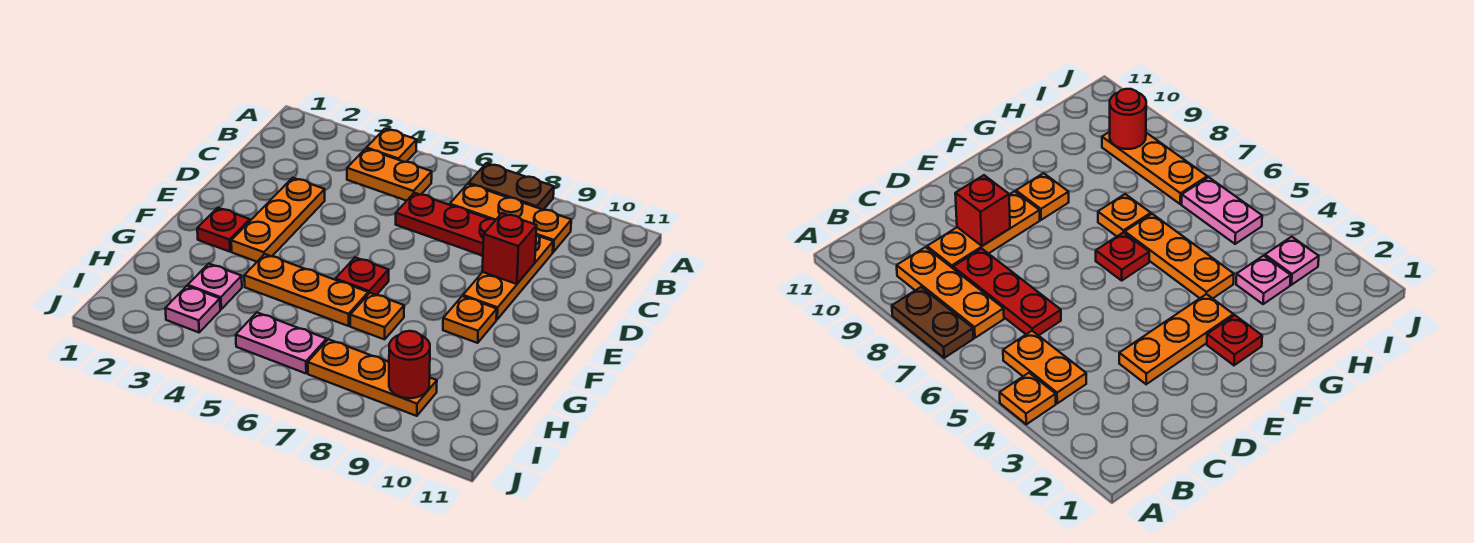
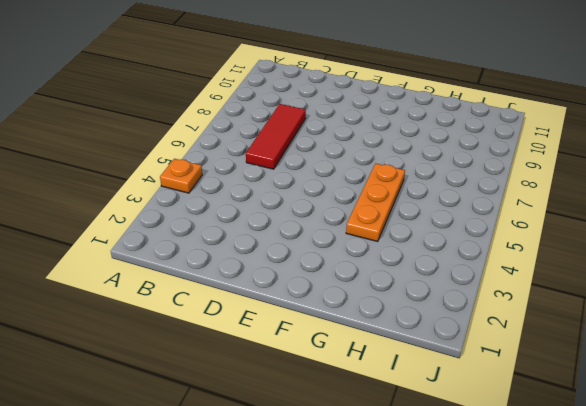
red 1x3 tile [246,104,306,169] -> red 1x3 plate [396,193,495,256]
none -> brown 1x2 plate [469,163,554,210]
none -> orange 1x2 plate [347,149,432,201]
none -> orange 1x3 plate [450,184,571,252]

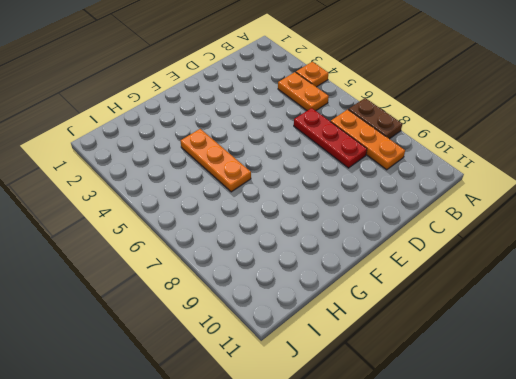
none -> orange 1x3 plate [463,234,553,319]
none -> orange 1x3 plate [231,178,325,262]
none -> red 1x1 plate [197,208,250,252]

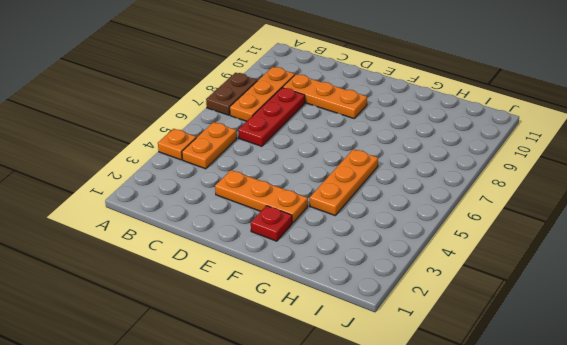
none -> red 1x1 plate [335,257,389,295]
none -> orange 1x1 plate [443,296,497,343]
none -> orange 1x1 plate [350,293,404,339]

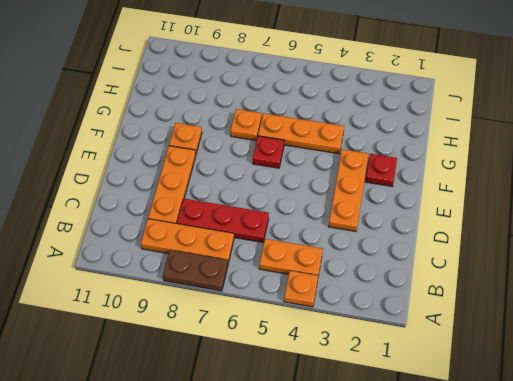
none -> pink 1x1 plate [188,264,242,309]
none -> pink 1x1 plate [165,286,220,332]
none -> pink 1x2 plate [236,312,327,373]

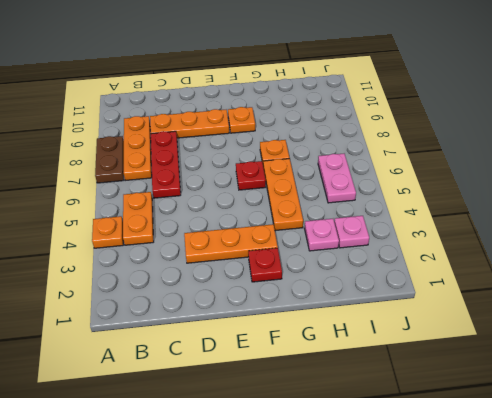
none -> orange 1x3 plate [308,339,437,416]
none -> red 1x1 brick [482,213,537,284]
none -> red 1x1 round brick [389,331,430,398]

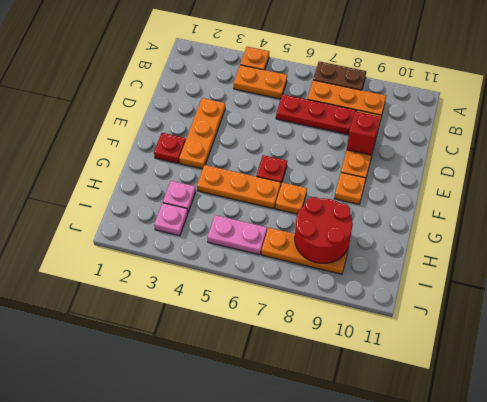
red 2x2 round brick [295,197,353,263] -> red 1x1 round brick [389,331,430,398]

